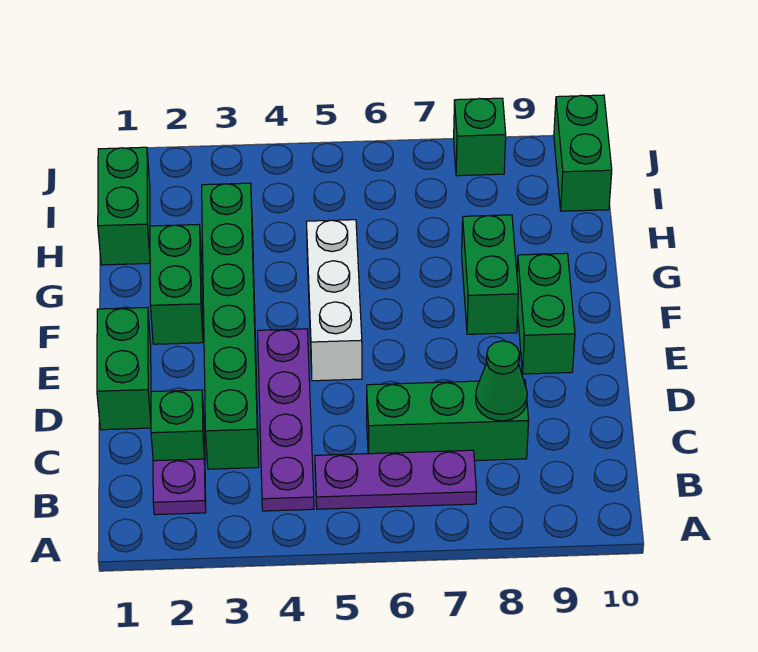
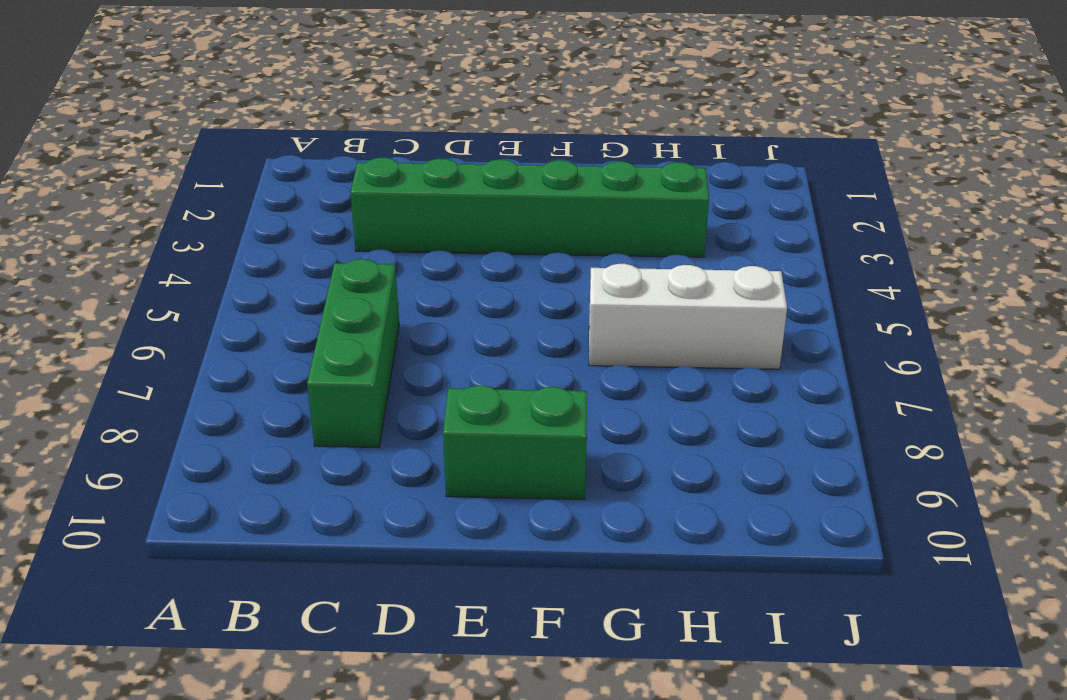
white 1x3 brick [589,264,787,369] -> white 1x3 brick moved to [306,220,362,381]
none -> purple 1x1 plate [153,459,206,515]
none -> purple 1x4 plate [258,329,314,511]
none -> purple 1x3 plate [315,450,477,509]

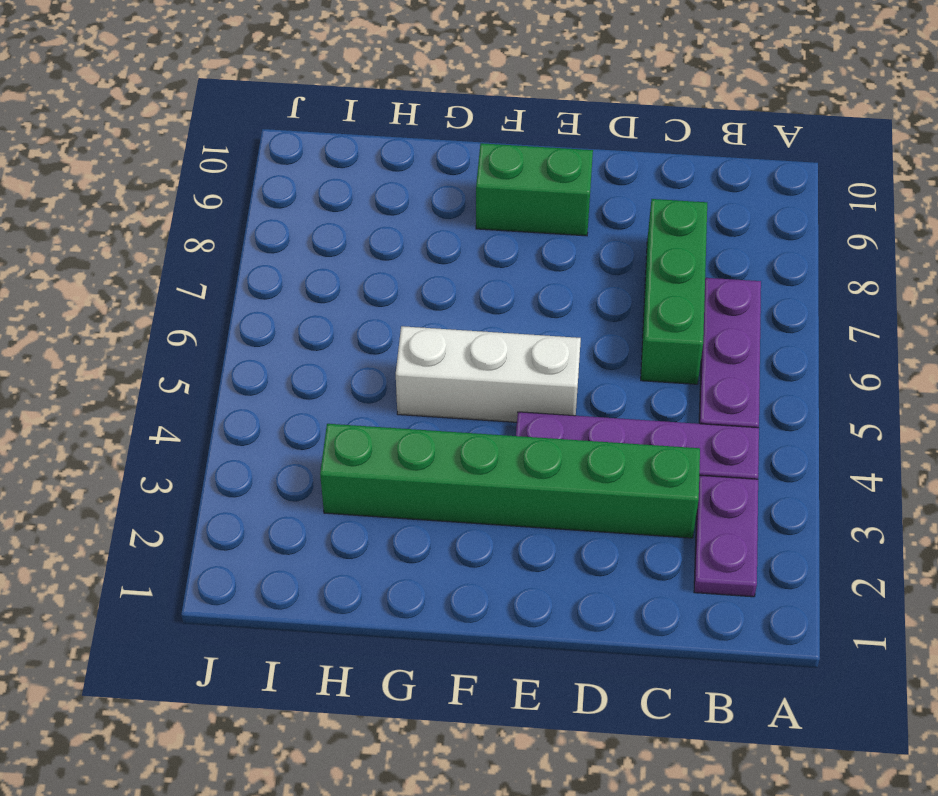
purple 1x2 plate [694,475,758,597] -> purple 1x1 plate [153,459,206,515]
none -> green 1x1 brick [151,390,205,461]
none -> green 1x2 brick [97,307,151,430]
none -> green 1x2 brick [150,224,203,344]

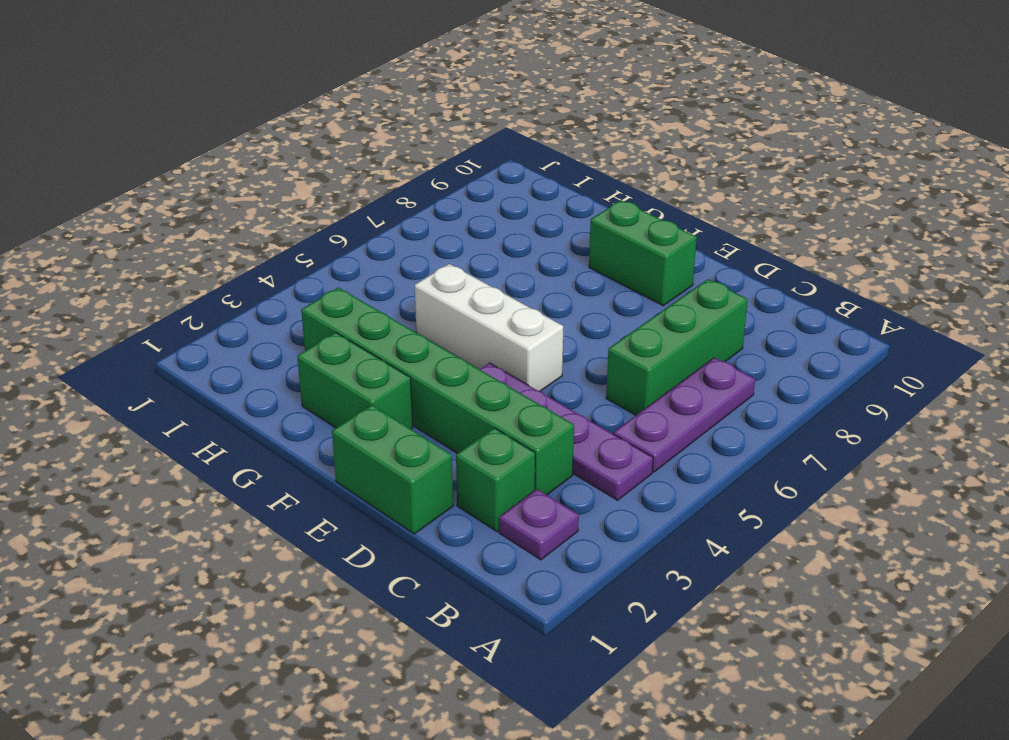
none -> green 1x2 brick [462,215,518,334]
none -> green 1x2 brick [98,147,150,265]
none -> green 1x2 brick [554,95,612,211]

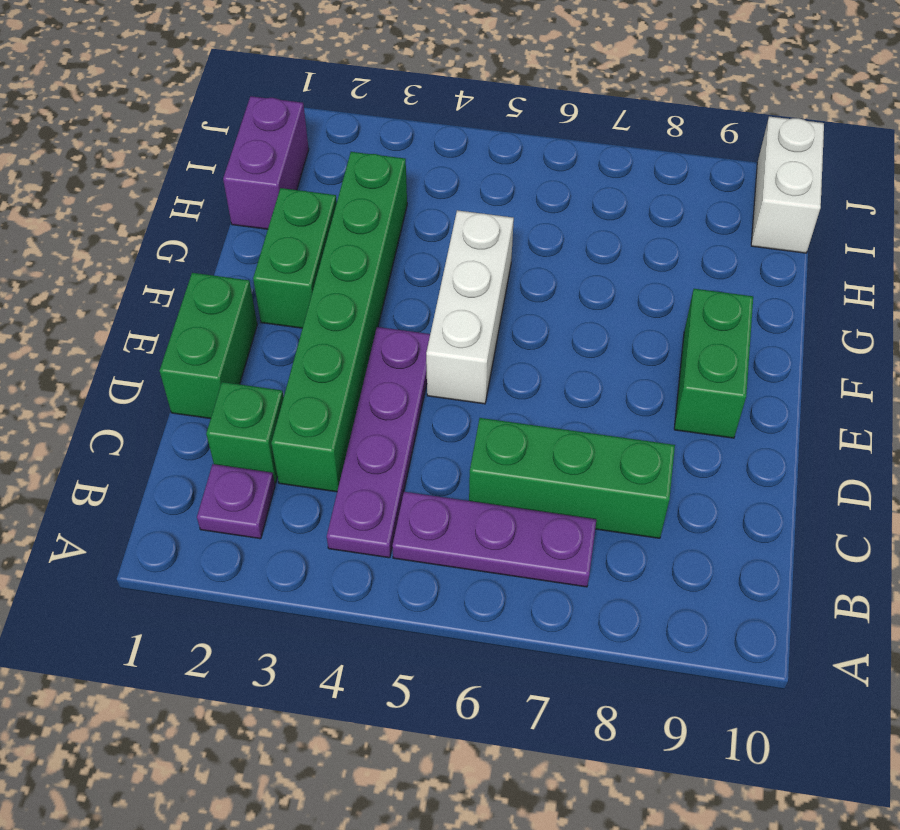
purple 1x2 brick [223,96,309,229] -> green 1x2 brick [98,147,150,265]
white 1x2 brick [751,117,824,253] -> green 1x2 brick [554,95,612,211]
none -> green 1x2 brick [462,215,518,334]
none -> green 1x1 brick [454,98,506,176]
none -> green 1x1 cone [476,341,527,421]

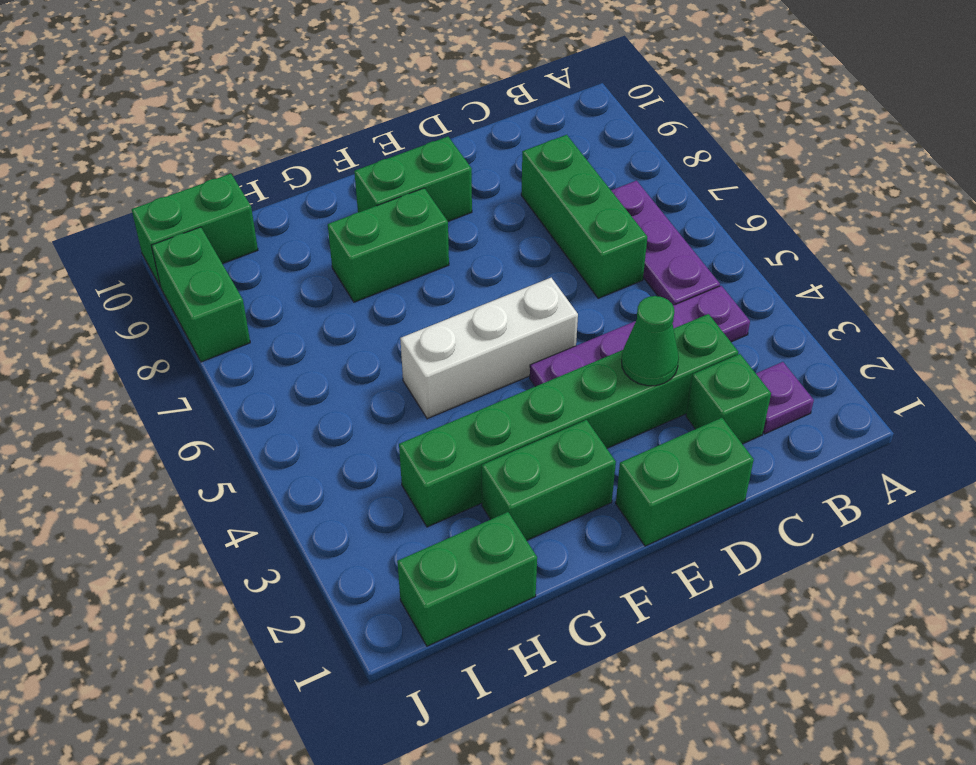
green 1x1 cone [622,296,679,386] -> green 1x1 cone moved to [476,341,527,421]
green 1x2 brick [151,227,250,362] -> green 1x1 brick [454,98,506,176]

